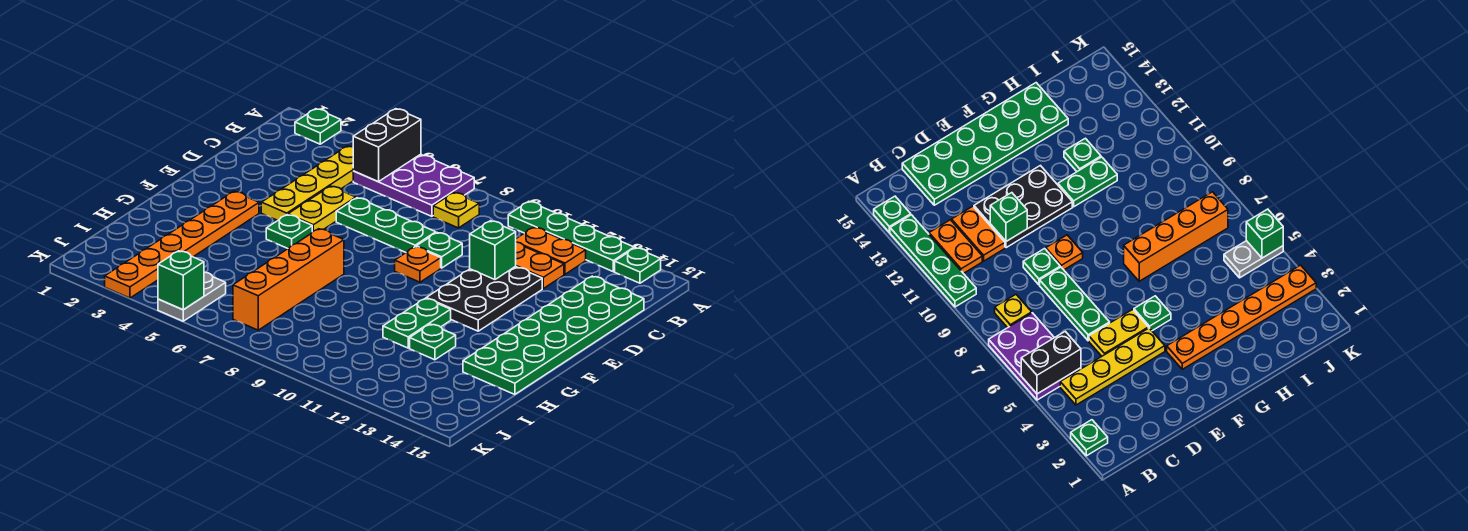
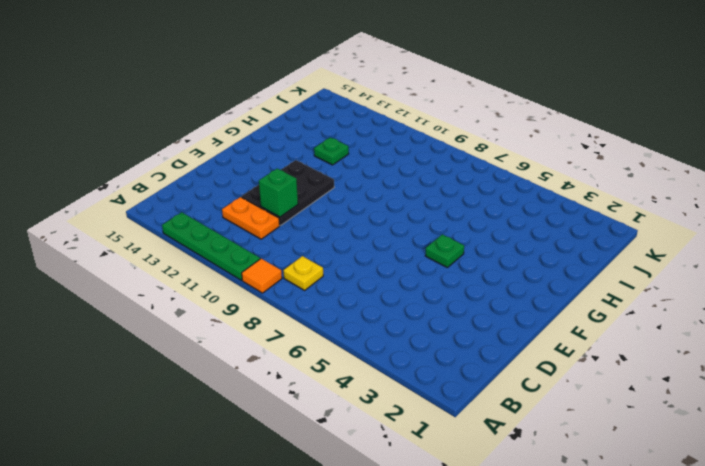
orange 1x1 tile [242,258,282,293] -> none
none -> green 1x1 plate [295,109,341,144]
none -> purple 2x3 plate [353,154,474,216]
none -> green 1x1 plate [615,248,661,283]

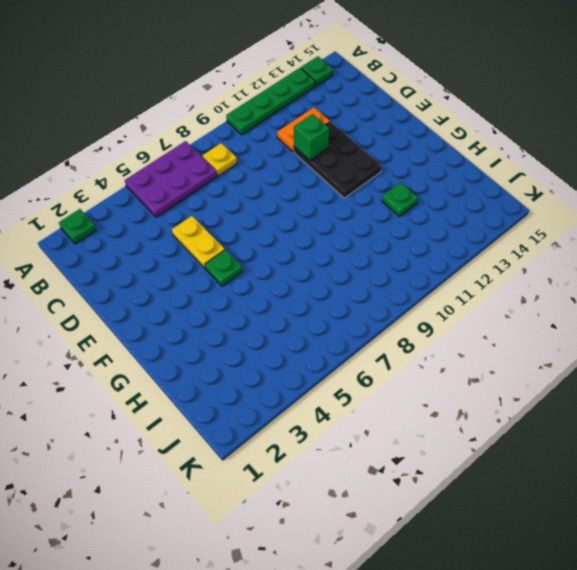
none -> yellow 1x4 plate [261,146,353,221]
none -> orange 1x2 plate [516,227,586,274]
none -> green 2x6 plate [463,276,644,395]

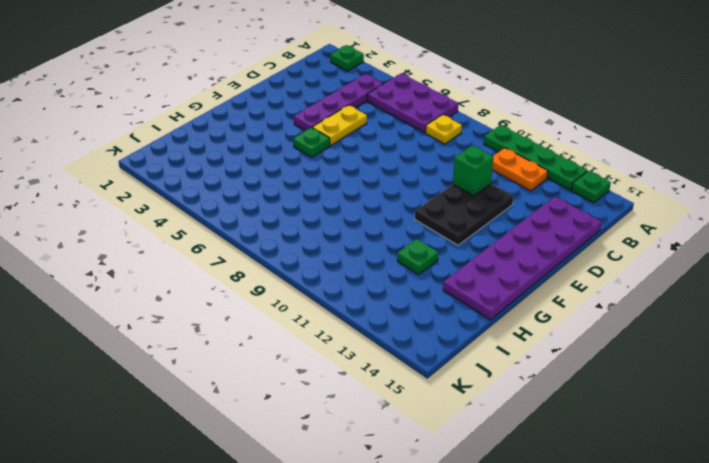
purple 1x4 plate [294,74,383,130] -> yellow 1x4 plate [261,146,353,221]
purple 2x6 plate [443,197,601,320] -> green 2x6 plate [463,276,644,395]
none -> orange 1x2 plate [516,242,564,288]
none -> green 1x3 plate [336,198,436,252]
none -> green 1x1 plate [416,233,462,268]

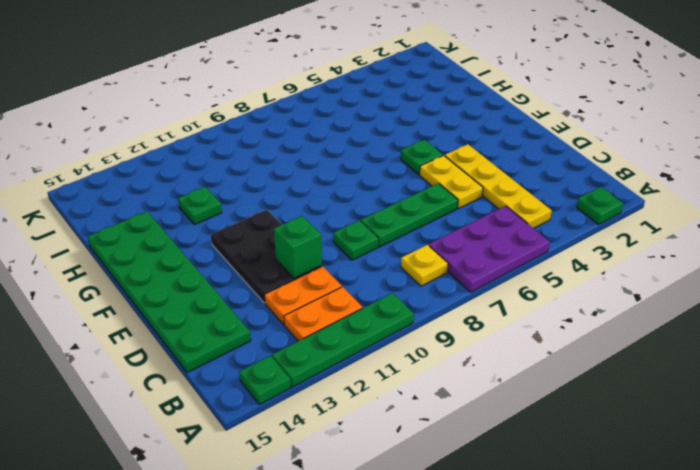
none -> orange 1x1 plate [395,247,441,282]
none -> orange 1x6 plate [105,191,259,298]
none -> orange 1x4 brick [233,229,344,330]

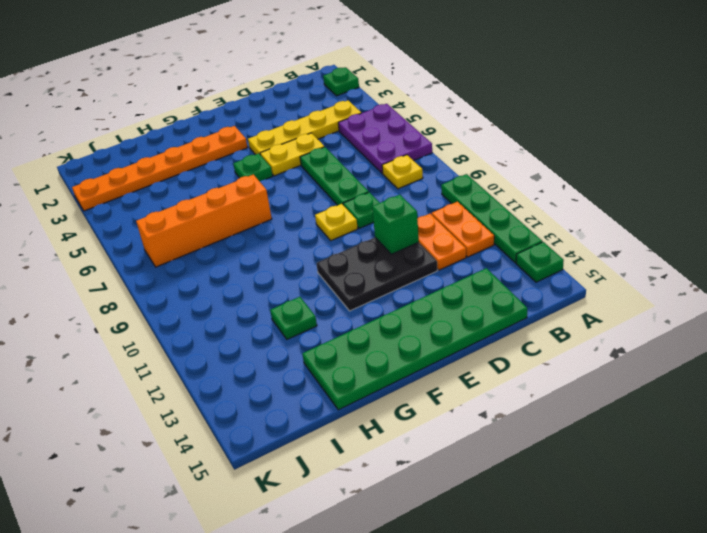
yellow 1x1 plate [315,204,358,240] -> orange 1x1 plate [395,247,441,282]
none -> green 1x2 plate [383,298,451,348]
none -> grey 1x2 plate [158,272,226,321]
none -> black 1x2 brick [353,109,421,182]

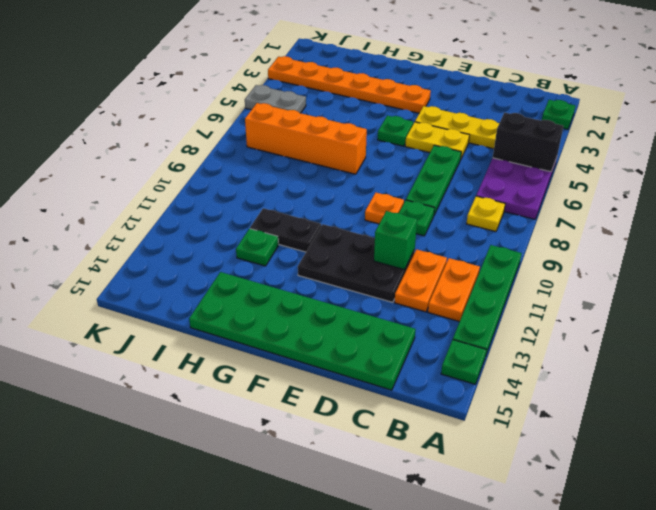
black 1x2 plate [250,208,321,252] -> green 1x2 plate [383,298,451,348]
none -> green 1x1 brick [158,251,204,310]

